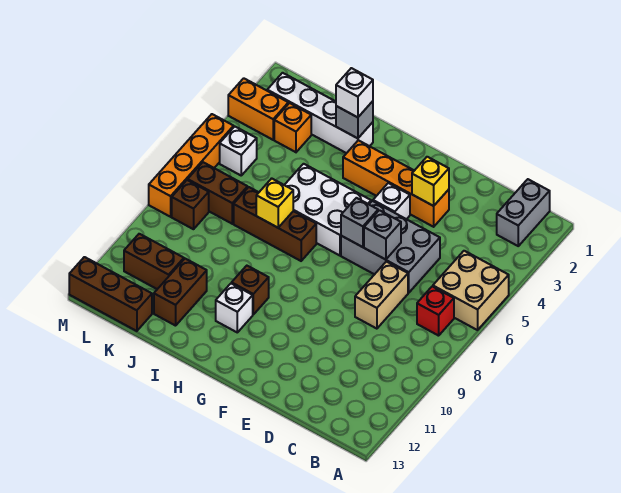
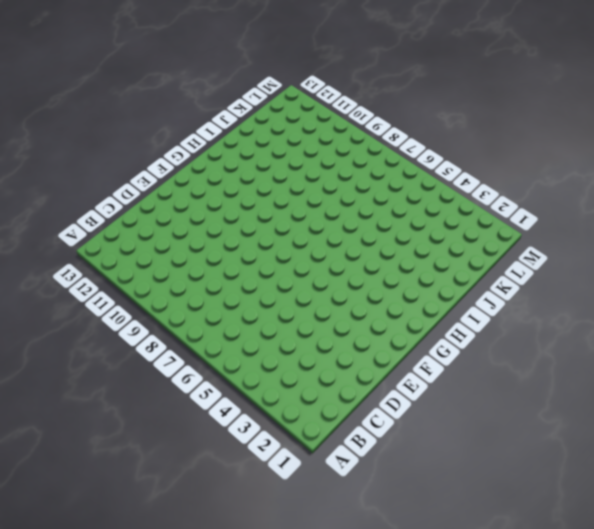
none -> tan 2x2 brick [433,251,509,330]
none -> grey 1x2 brick [497,179,550,246]
none -> red 1x1 brick [417,286,454,336]

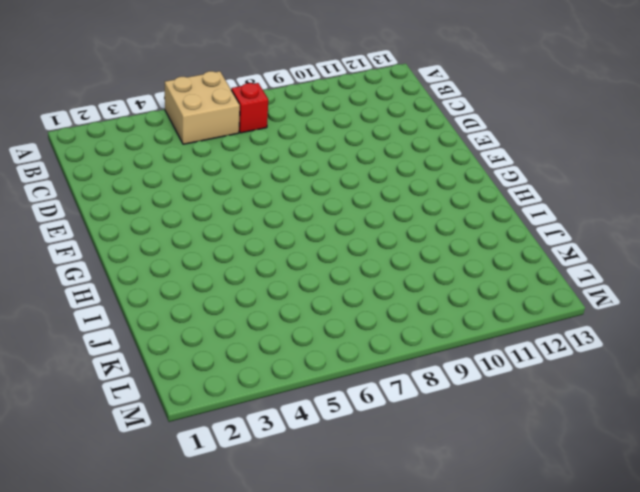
none -> grey 1x2 brick [497,179,550,246]
none -> grey 2x3 brick [341,201,440,293]
none -> tan 1x2 brick [355,262,408,329]

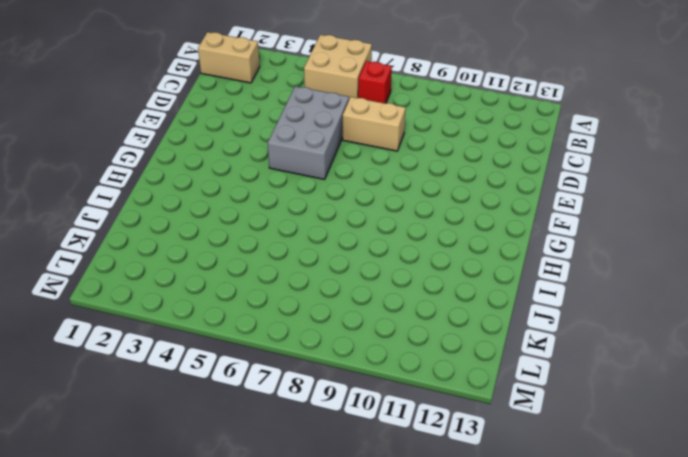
tan 1x2 brick [198,32,260,83] -> grey 1x2 brick [497,179,550,246]
none -> orange 1x4 brick [343,140,449,227]
none -> white 1x1 brick [373,183,410,219]
none -> white 2x3 brick [285,164,371,256]

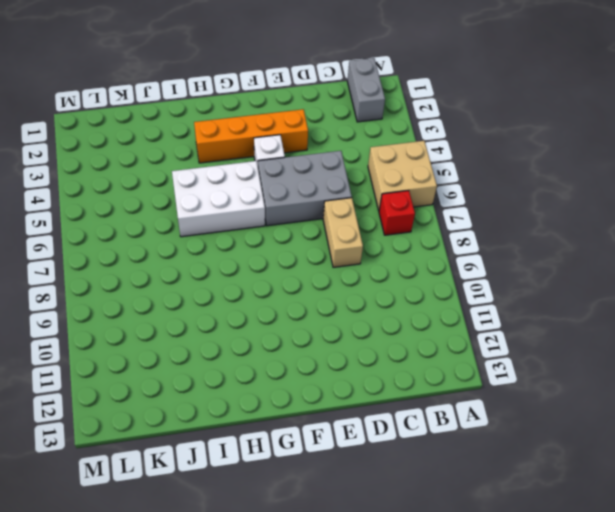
none -> brown 1x3 brick [234,187,316,261]
none -> brown 1x1 brick [232,266,269,314]
none -> white 1x1 brick [216,283,253,332]

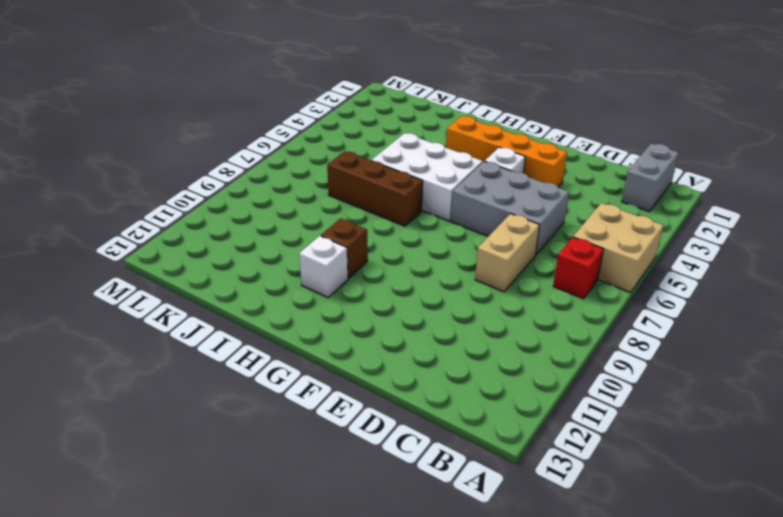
none -> white 1x4 brick [267,73,373,153]
none -> brown 1x2 brick [154,259,207,326]
none -> orange 1x1 brick [274,103,311,152]

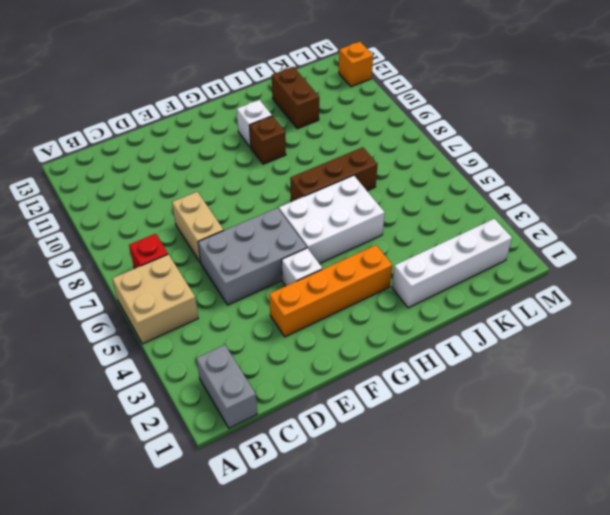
orange 1x1 brick [339,42,373,87] -> orange 1x1 brick moved to [274,103,311,152]
none -> brown 1x2 brick [188,162,248,224]
none -> brown 1x2 brick [124,234,184,289]
none -> brown 1x3 brick [69,257,152,331]

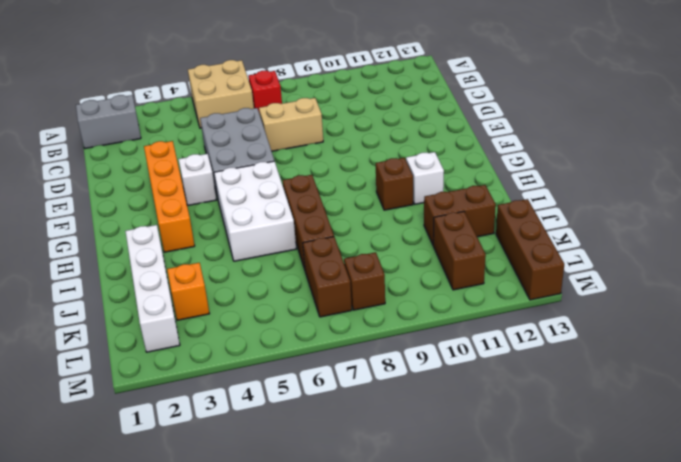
none -> orange 1x2 brick [228,78,288,140]
none -> white 1x1 brick [220,127,257,175]
none -> orange 1x4 brick [149,114,234,217]

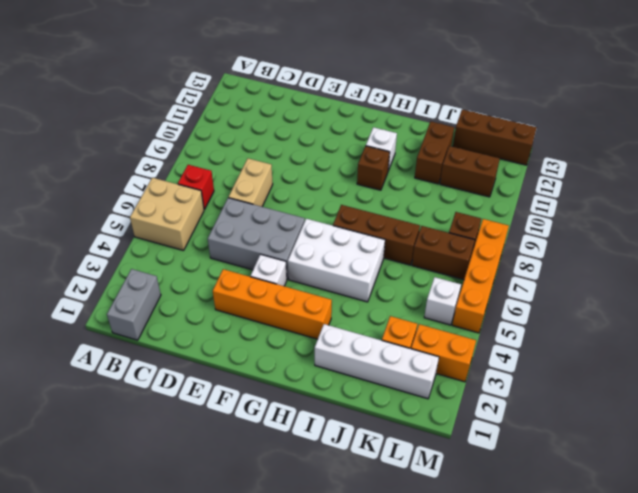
none -> yellow 1x1 brick [412,157,449,206]
none -> grey 1x1 brick [364,210,401,260]
none -> grey 1x1 brick [341,198,378,247]

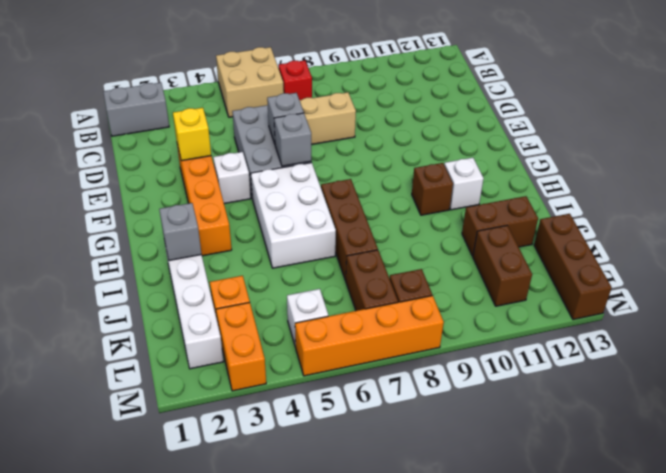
none -> yellow 1x1 brick [256,178,293,228]
none -> white 1x1 brick [336,68,373,117]

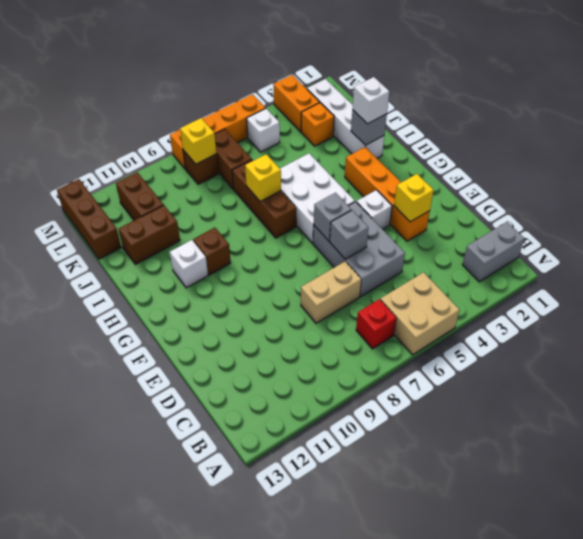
yellow 1x1 brick [180,118,216,164] -> none

